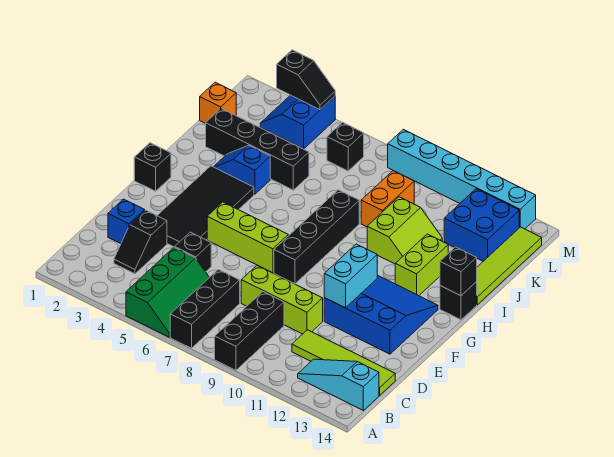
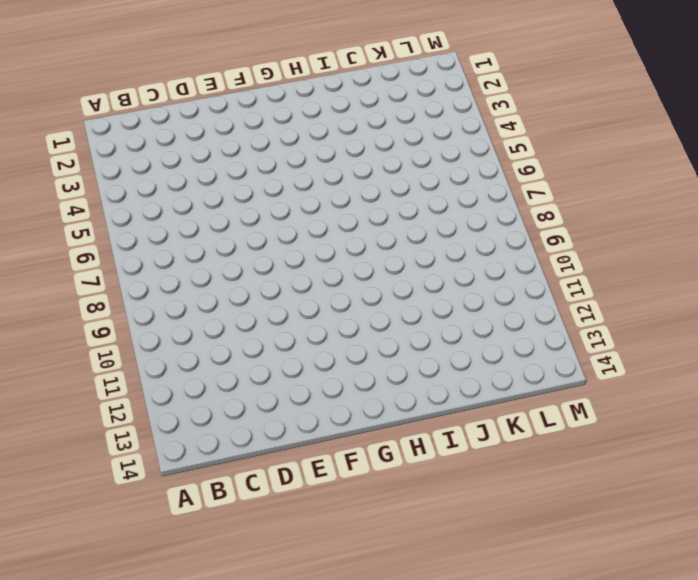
none -> green 2x3 slope [126,247,210,337]
none -> black 1x3 brick [170,270,240,348]
none -> black 1x3 brick [215,292,284,370]

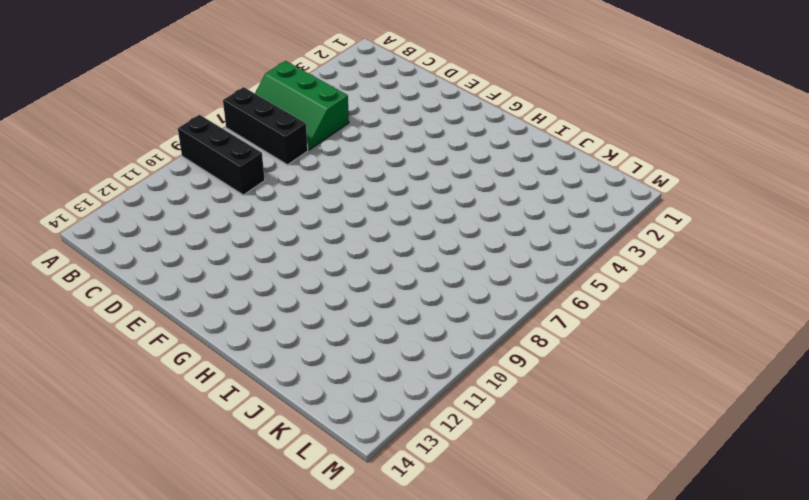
none -> cyan 1x3 slope [298,359,379,410]
none -> black 1x2 slope [114,210,167,274]
none -> lime 1x4 tile [292,330,395,395]

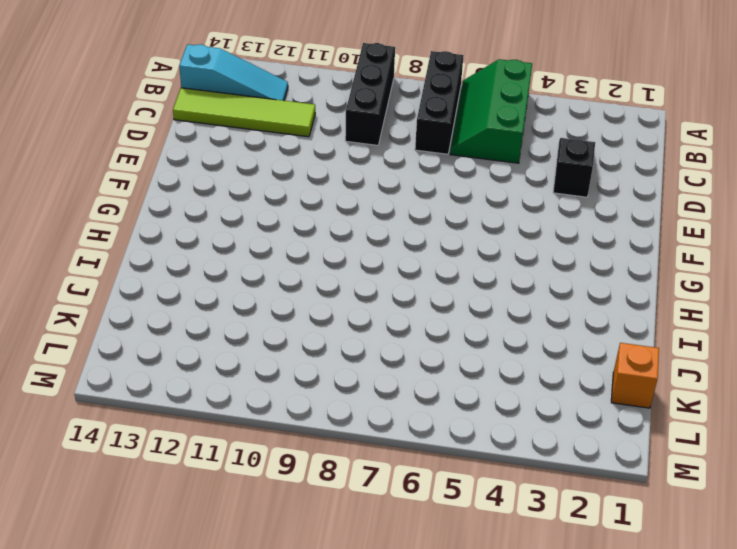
none -> blue 1x1 brick [108,199,145,244]
none -> black 1x1 brick [175,232,211,272]
none -> lime 1x3 brick [241,265,323,334]

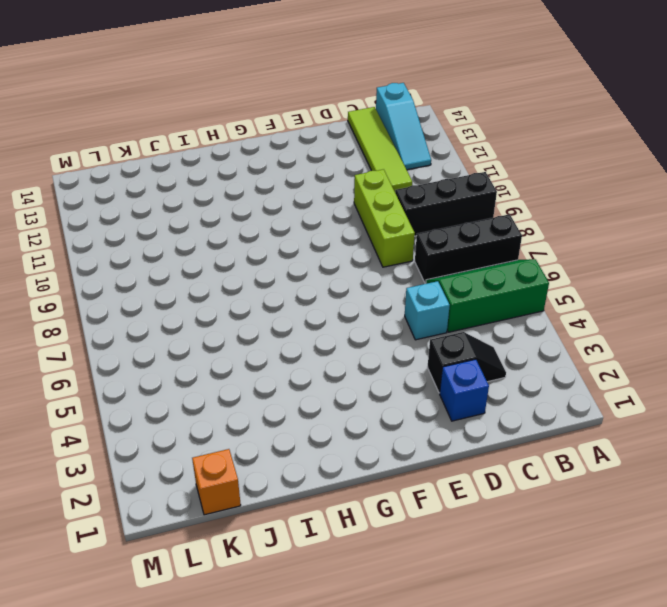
cyan 1x1 brick [405,281,450,340] -> black 1x1 brick [175,232,211,272]
none -> black 2x4 tile [157,166,254,247]
none -> blue 3x3 slope [324,275,438,354]
none -> lime 1x3 brick [207,202,288,273]

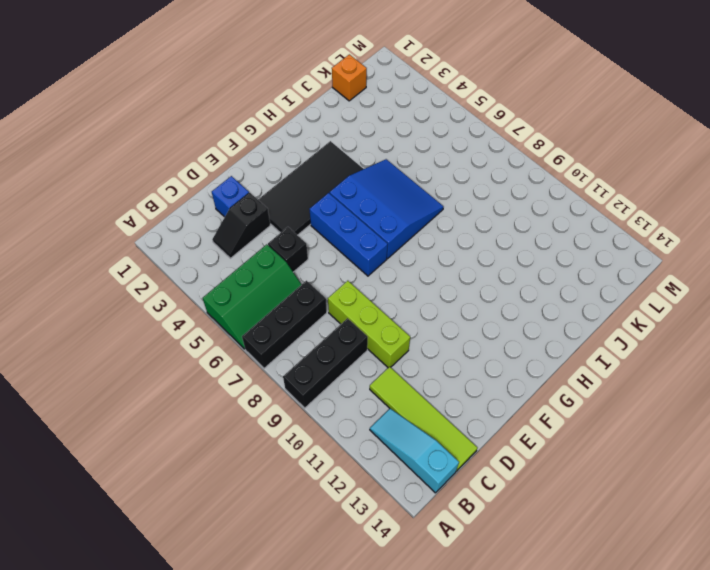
blue 1x3 brick [310,193,388,276] -> lime 1x3 brick [207,202,288,273]
blue 3x3 slope [330,159,444,259] -> blue 3x3 slope moved to [324,275,438,354]
none -> black 1x4 brick [274,190,359,284]
none -> black 1x1 brick [134,143,171,191]
none -> lime 1x2 brick [395,234,448,296]

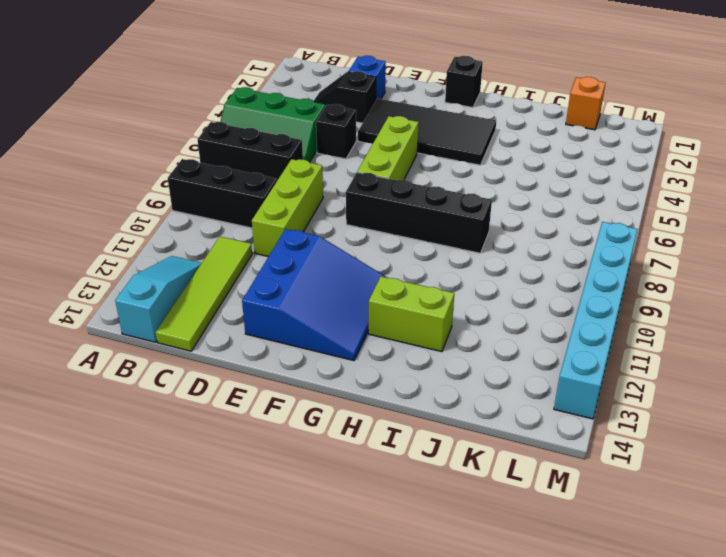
none -> black 1x1 brick [440,282,477,320]
none -> blue 1x2 slope [214,145,270,194]
none -> lime 2x2 slope [367,197,442,264]

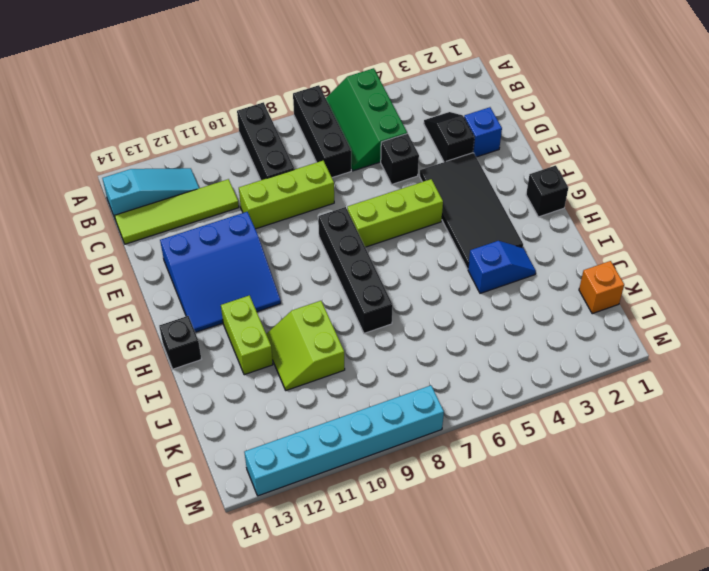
none -> lime 1x4 tile [477,227,542,305]
none -> black 1x4 brick [206,109,309,190]
none -> orange 1x2 brick [361,171,414,227]

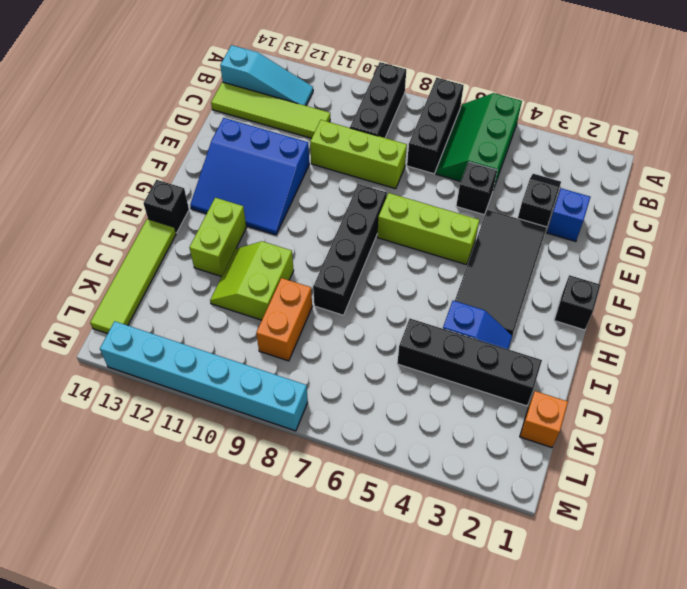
none -> blue 2x2 brick [444,189,519,261]
none -> blue 2x2 slope [260,95,335,149]
none -> black 1x1 brick [327,122,364,171]

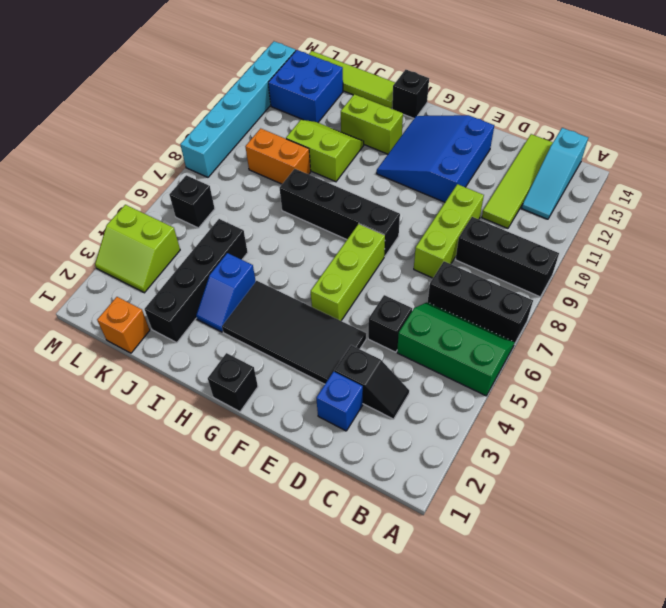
lime 2x2 slope [95,205,180,293] -> blue 2x2 slope [260,95,335,149]
none -> cyan 1x2 brick [324,244,377,308]
none -> black 1x1 brick [440,247,477,296]
none -> black 1x2 slope [277,50,335,110]

